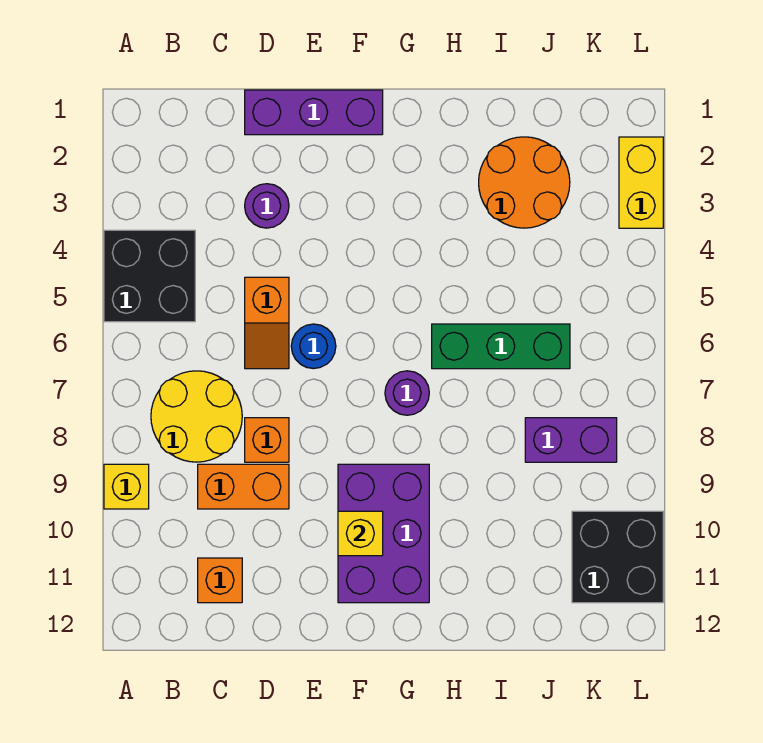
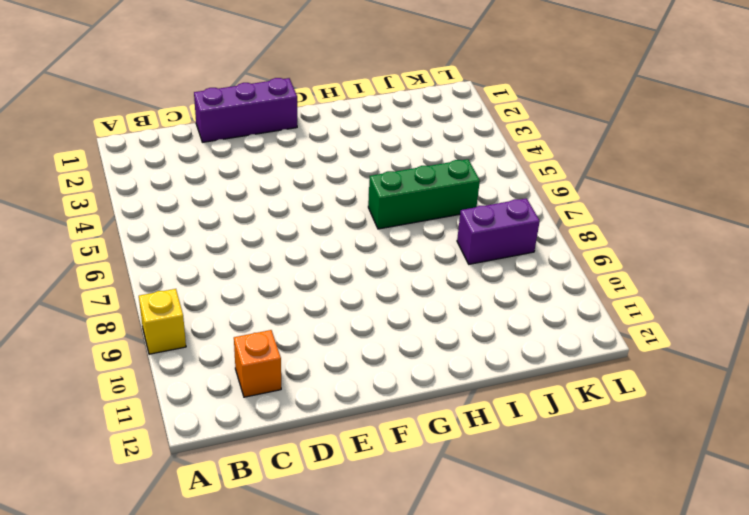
none -> black 2x2 brick [104,230,195,322]
none -> yellow 2x2 round brick [151,371,242,462]
none -> orange 1x2 brick [198,464,289,509]

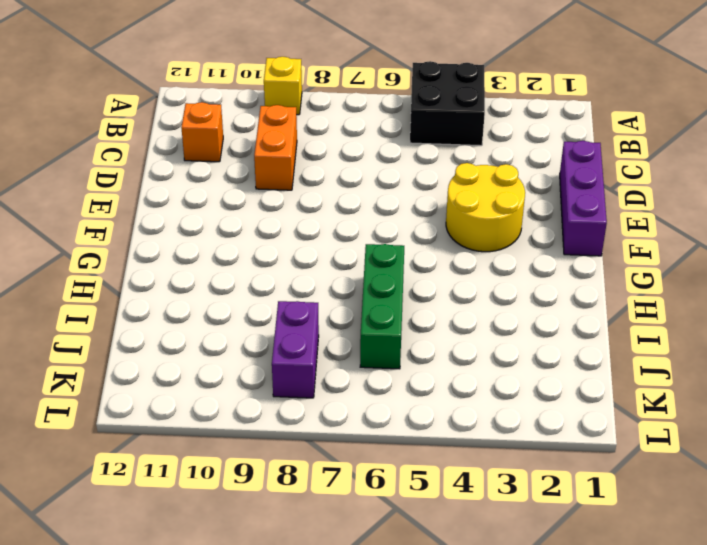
yellow 2x2 round brick [446,163,525,252] -> yellow 2x2 round brick moved to [151,371,242,462]
none -> purple 1x1 round brick [245,184,289,228]
none -> orange 1x2 slope [245,277,289,369]
none -> orange 1x1 brick [245,418,289,462]

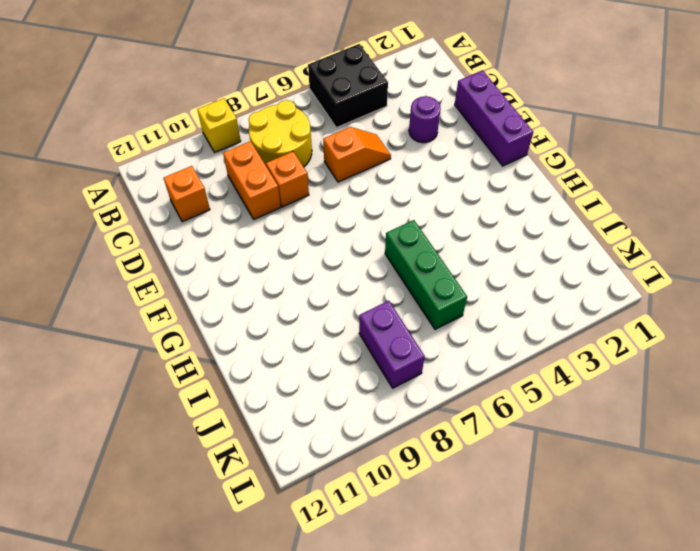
orange 1x2 slope [323,127,391,182] -> orange 1x2 slope turned to [245,277,289,369]
none -> blue 1x1 round brick [291,324,336,369]
none -> purple 2x3 brick [338,464,429,603]
none -> purple 1x1 round brick [385,371,429,415]

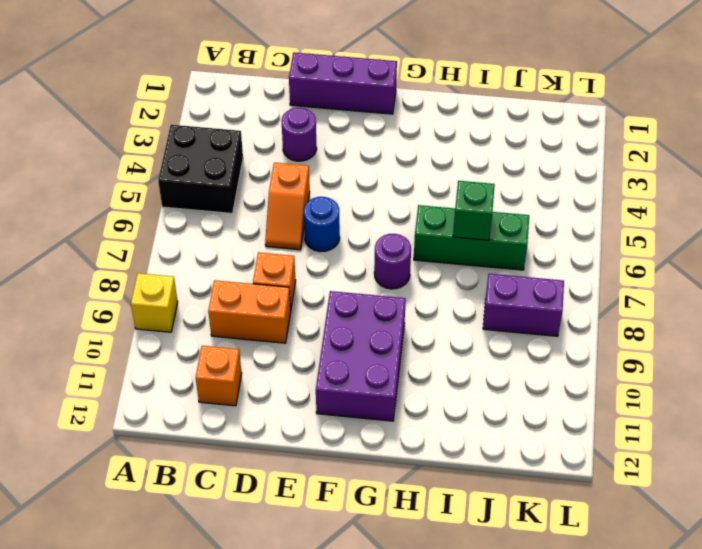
green 1x1 brick [453,181,495,240] -> none
none -> yellow 2x2 round brick [151,371,242,462]
none -> orange 2x2 round brick [479,137,570,228]
none -> black 2x2 brick [572,511,663,603]

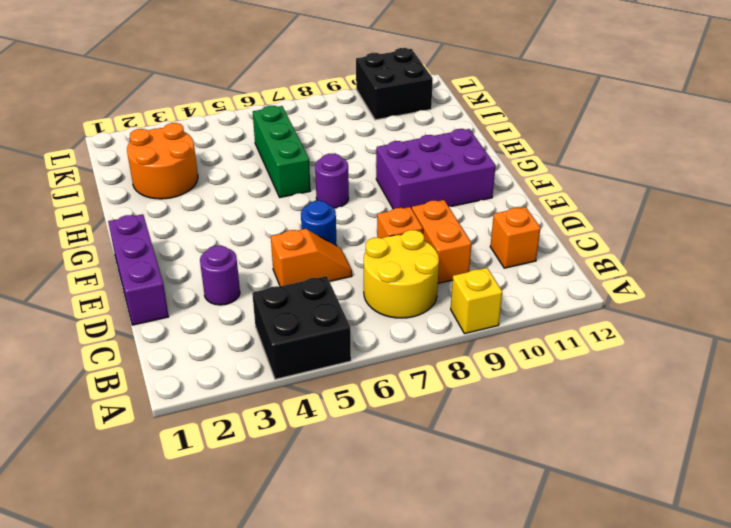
none -> purple 1x2 brick [525,418,617,462]
none -> yellow 1x2 brick [619,137,663,228]
none -> yellow 1x1 brick [338,511,383,556]

